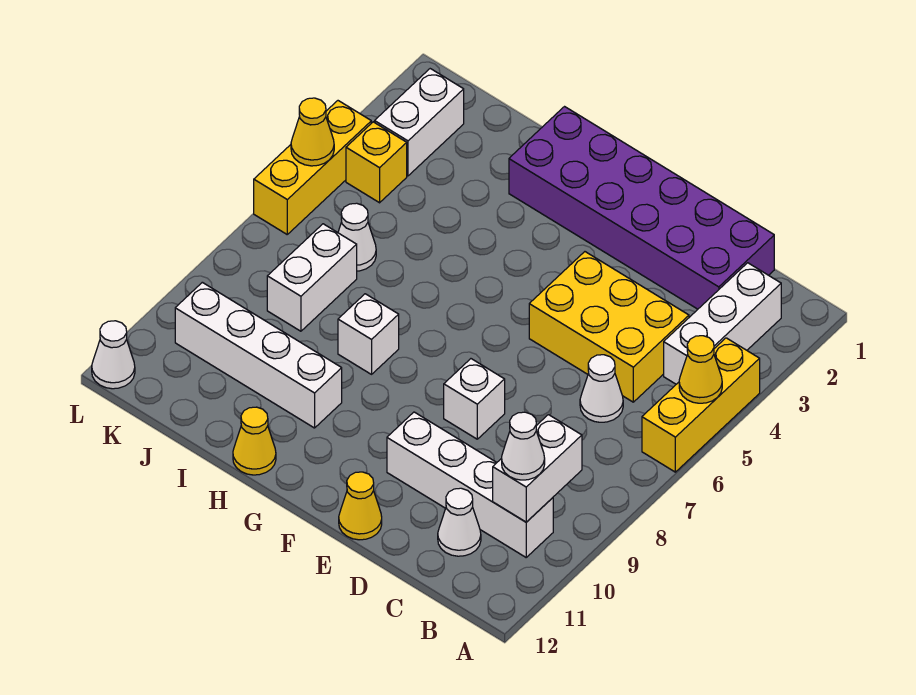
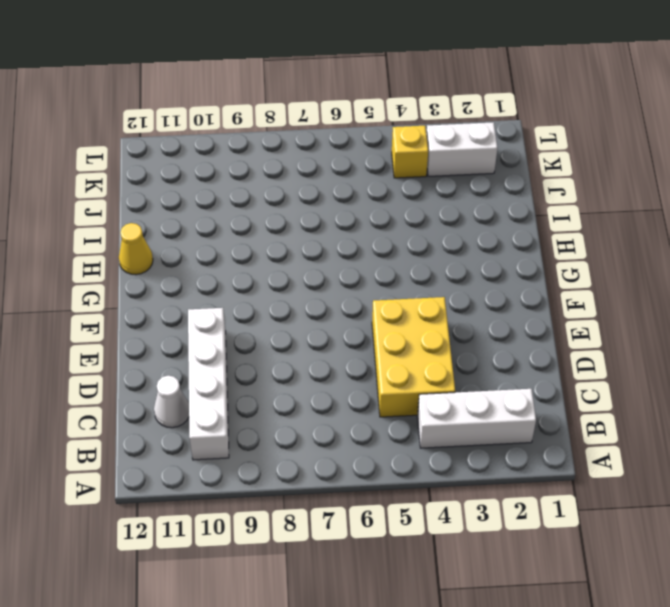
none -> yellow 1x3 brick [642,338,760,472]
none -> purple 2x6 brick [509,107,774,309]
none -> white 1x1 cone [580,355,623,422]

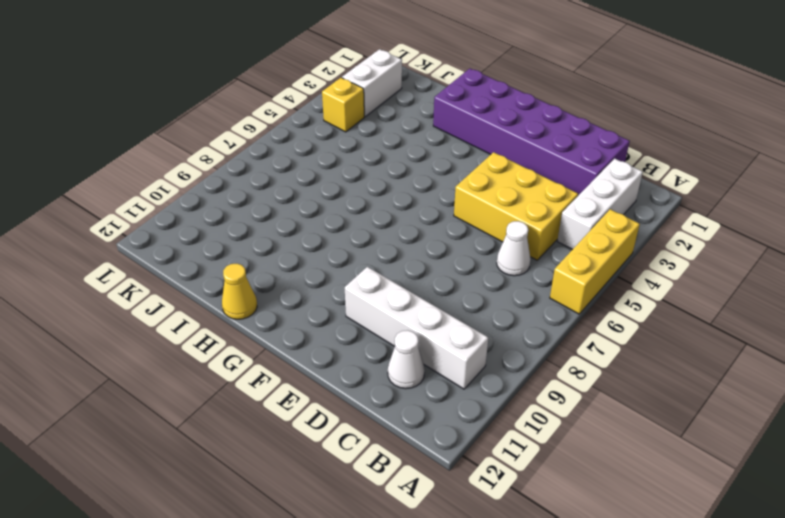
none -> white 1x1 brick [444,359,505,439]
none -> yellow 1x1 cone [339,472,382,540]
none -> white 1x1 brick [338,294,399,374]

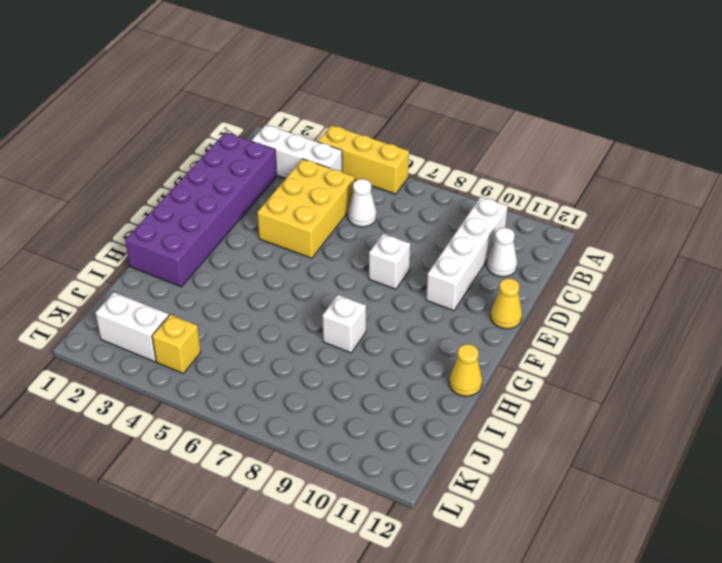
none -> white 1x4 brick [175,282,342,428]
none -> white 1x1 cone [338,203,376,271]
none -> white 1x2 brick [267,224,357,331]

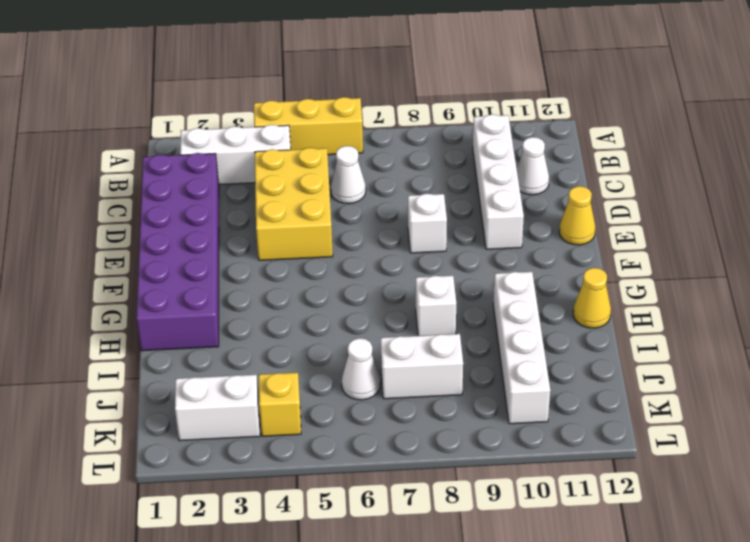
none -> yellow 1x3 brick [254,101,371,234]
none -> white 1x1 cone [92,321,135,389]
none -> yellow 1x1 cone [679,336,722,403]

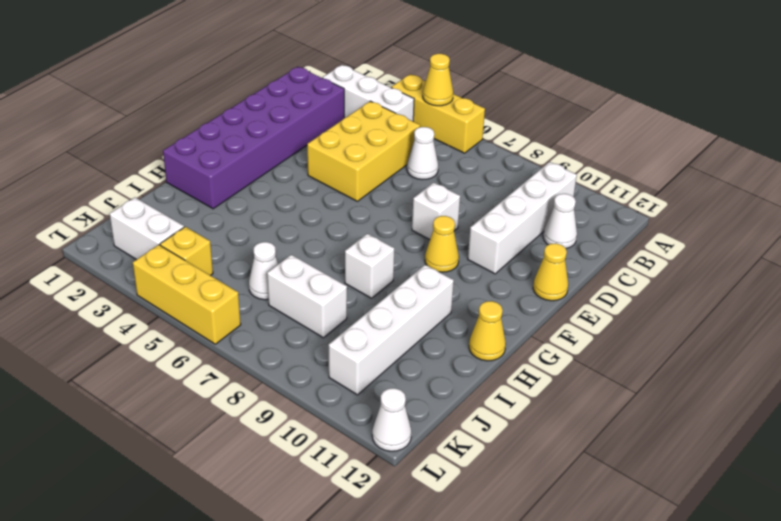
yellow 1x1 cone [425,216,459,272] -> yellow 1x1 cone moved to [291,98,334,166]
none -> white 1x2 brick [493,415,582,522]
none -> white 1x1 cone [502,412,545,480]

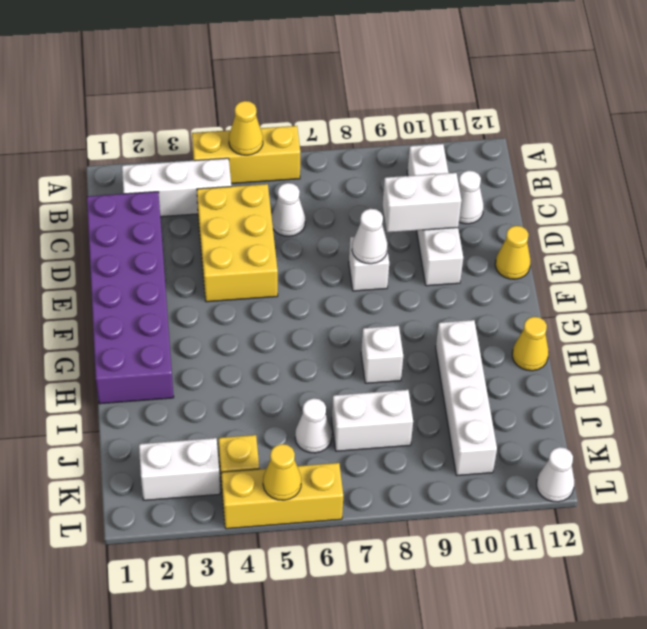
white 1x2 brick [383,173,462,233] -> white 1x2 brick moved to [493,415,582,522]
white 1x1 cone [352,209,388,264] -> white 1x1 cone moved to [502,412,545,480]

